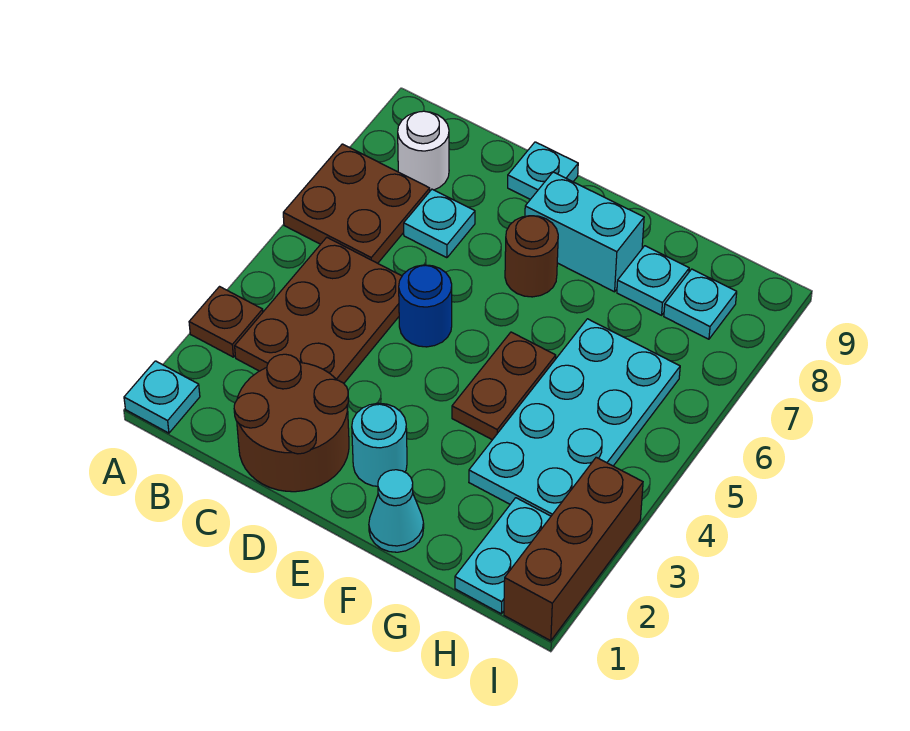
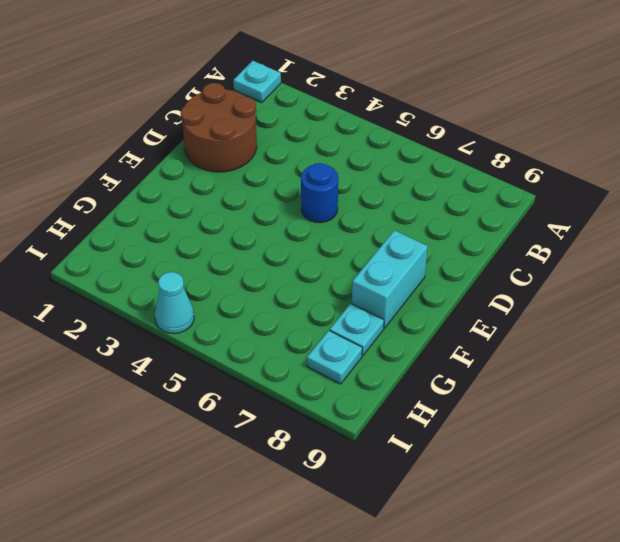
cyan 1x1 cone [155,272,194,334] -> cyan 1x1 cone moved to [369,470,424,552]
none -> brown 1x1 plate [189,287,263,357]
none -> brown 2x2 plate [283,144,430,263]
none -> brown 2x3 plate [235,237,402,383]

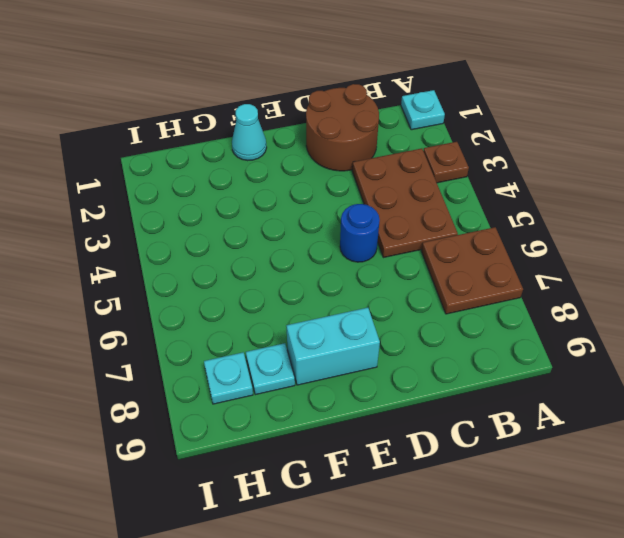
none -> white 1x1 round brick [398,111,449,191]
none -> cyan 1x1 plate [404,189,475,258]
none -> cyan 1x1 plate [508,142,578,199]

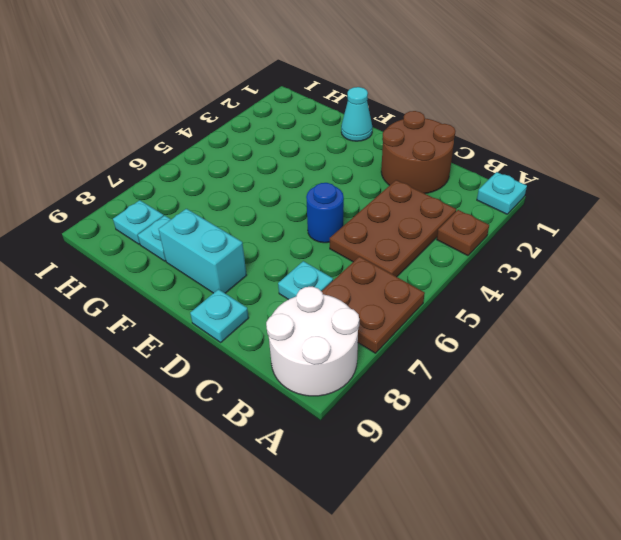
white 2x2 round brick [266,287,359,396] -> white 1x1 round brick [398,111,449,191]
none -> cyan 1x1 round brick [352,403,407,486]
none -> brown 1x1 round brick [505,216,558,297]
none -> brown 1x2 plate [452,332,556,440]

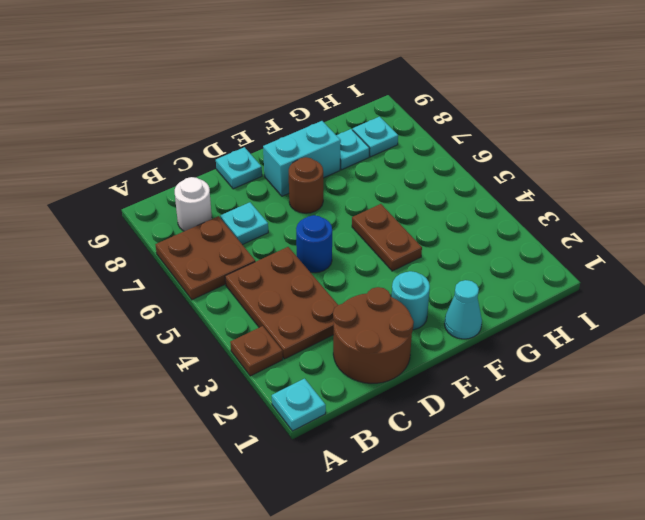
none -> cyan 2x4 plate [469,319,680,516]
none -> cyan 1x2 plate [455,498,551,614]
none -> brown 1x3 brick [504,457,643,641]

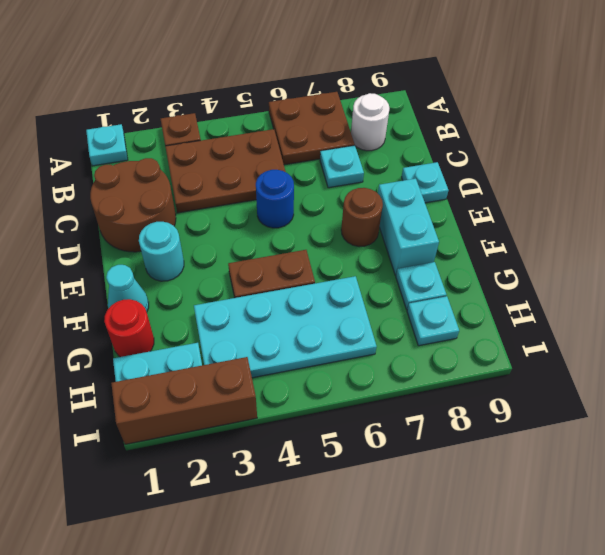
red 1x1 round brick [104,299,154,357] -> none

